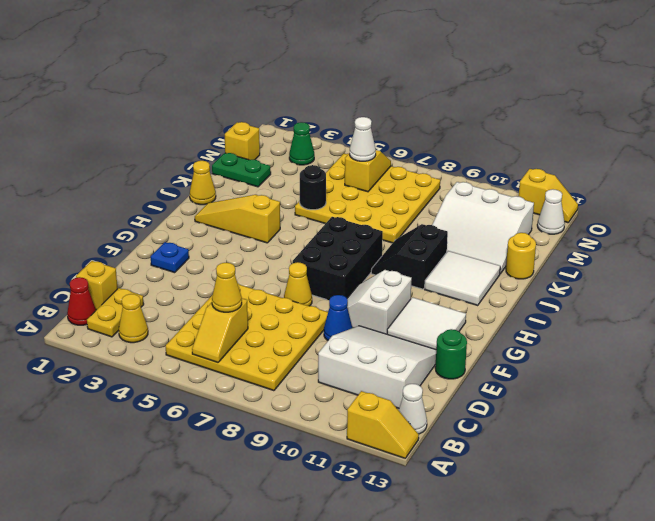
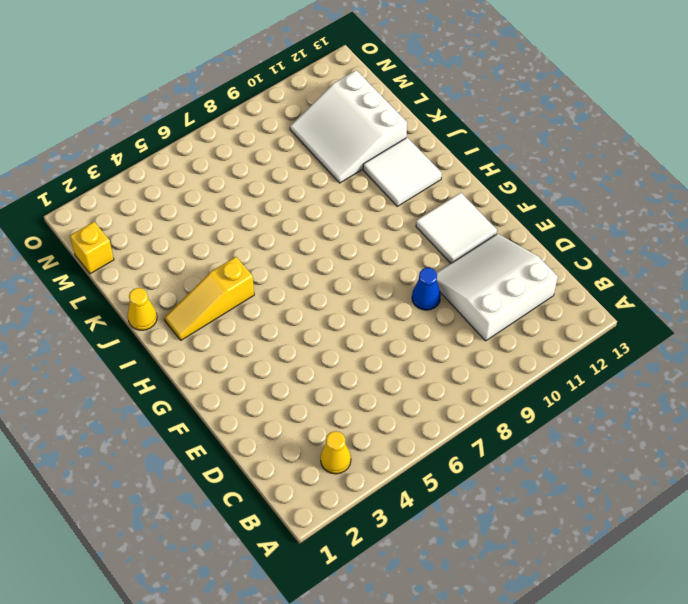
white 3x3 slope [290,70,407,183] -> white 3x3 slope turned to [432,182,534,274]
none -> yellow 1x2 slope [347,391,419,458]
none -> red 1x1 cone [67,277,96,325]
none -> yellow 1x2 plate [87,288,144,337]
none -> yellow 4x4 plate [166,284,328,391]

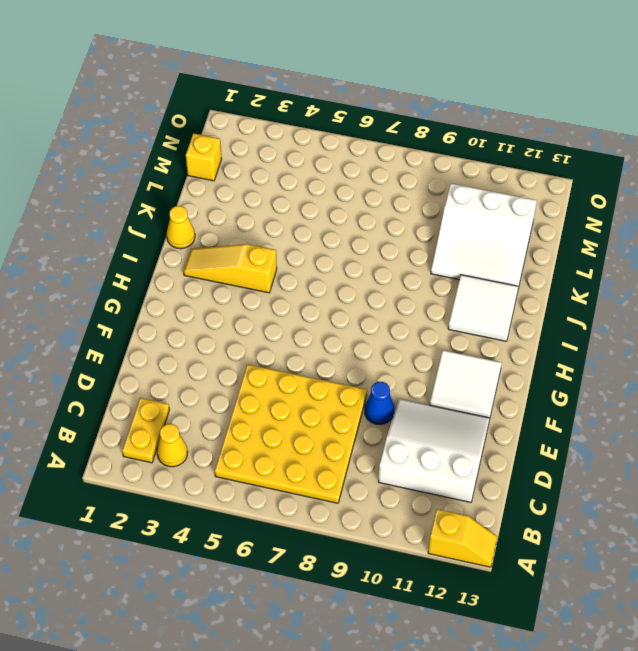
none -> red 1x1 cone [67,277,96,325]
none -> white 1x1 cone [399,384,427,434]
none -> yellow 1x1 brick [76,261,118,310]
none -> green 1x1 round brick [435,329,467,379]

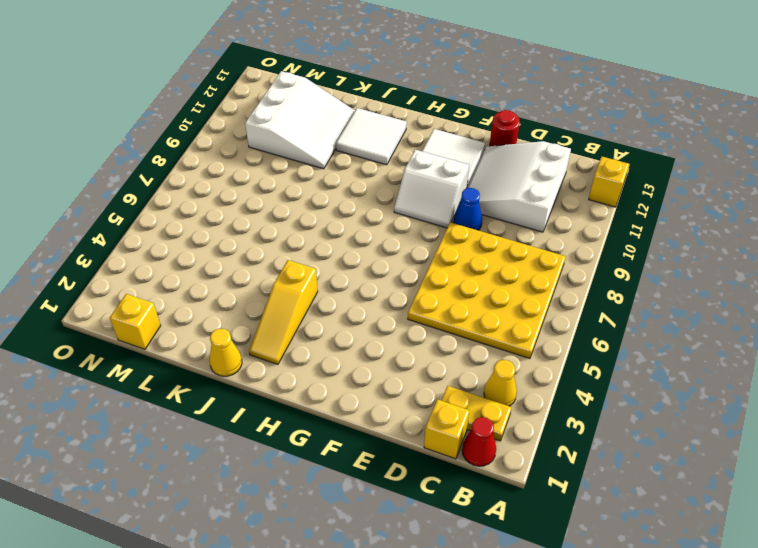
red 1x1 round brick [490,110,520,146] -> green 1x1 round brick [435,329,467,379]
none -> white 1x1 cone [399,384,427,434]
none -> blue 1x1 plate [151,242,189,273]
none -> yellow 1x1 cone [284,262,312,306]
none -> black 2x3 brick [293,217,383,300]

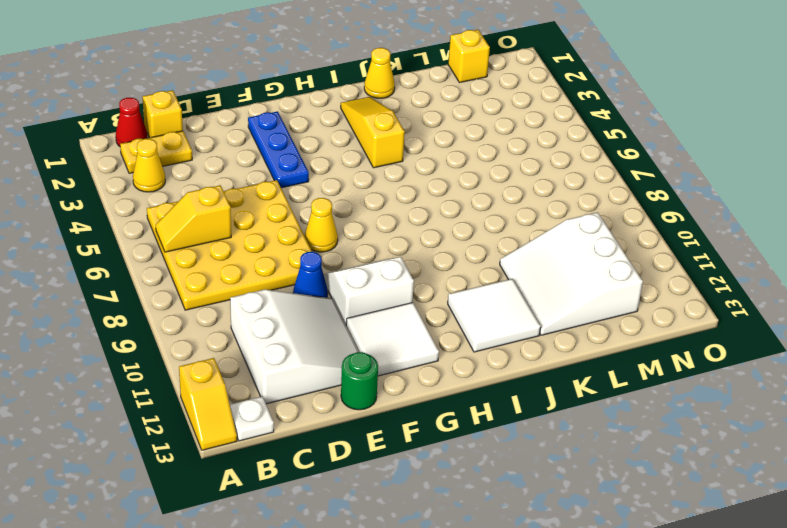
white 1x1 plate [230,397,274,441] -> white 1x1 cone [399,384,427,434]
blue 1x3 plate [248,111,309,188] -> blue 1x1 plate [151,242,189,273]
none -> black 2x3 brick [293,217,383,300]
none -> black 2x2 slope [371,224,448,289]
none -> yellow 4x4 plate [295,153,440,243]
none -> yellow 1x1 round brick [506,233,536,279]

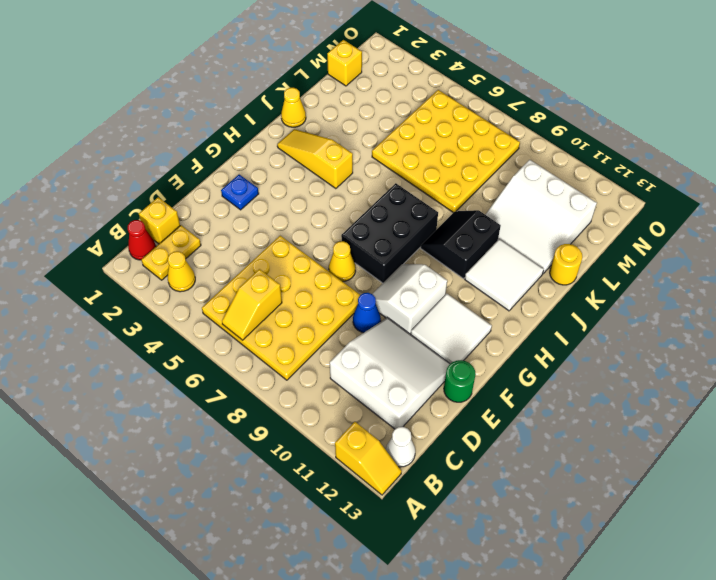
none -> green 1x2 plate [212,153,271,187]
none -> green 1x1 cone [289,122,314,165]
none -> white 1x1 cone [537,189,565,234]
none -> yellow 1x2 slope [519,169,578,223]

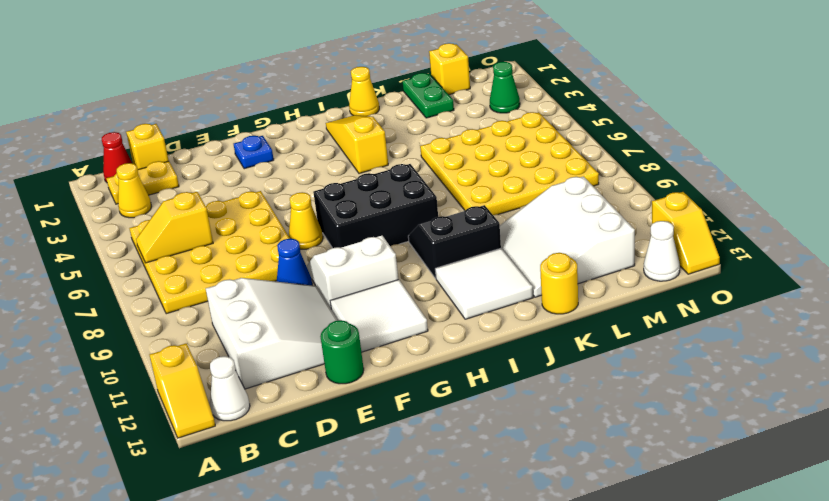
none -> black 1x1 round brick [300,165,326,210]
none -> yellow 1x2 slope [345,150,391,192]
none -> yellow 1x1 cone [212,263,242,312]
none -> white 1x1 cone [350,117,376,161]

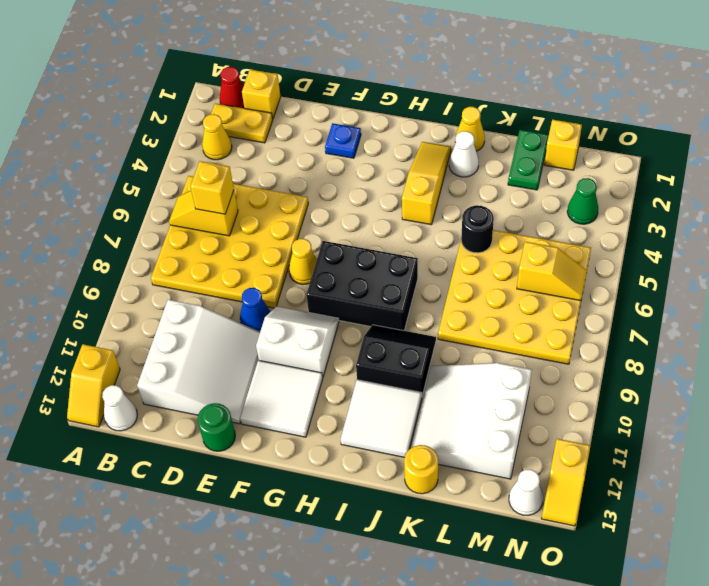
yellow 1x1 brick [190,161,234,214] -> yellow 1x1 cone [212,263,242,312]
white 1x1 cone [449,131,479,177] -> white 1x1 cone moved to [350,117,376,161]

